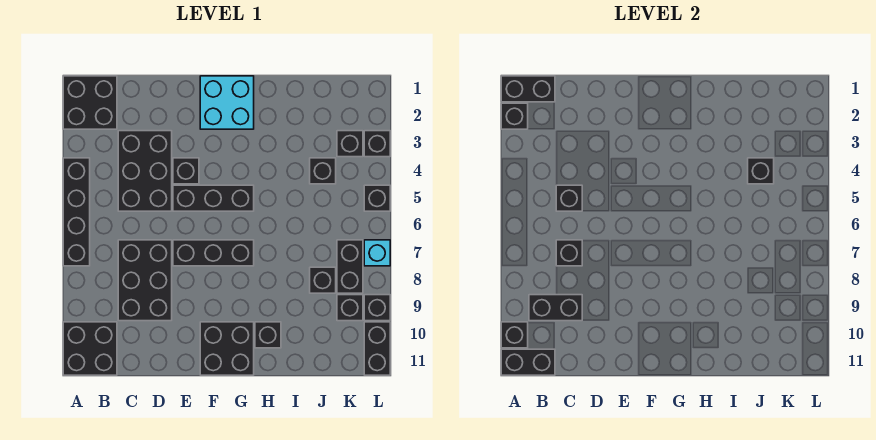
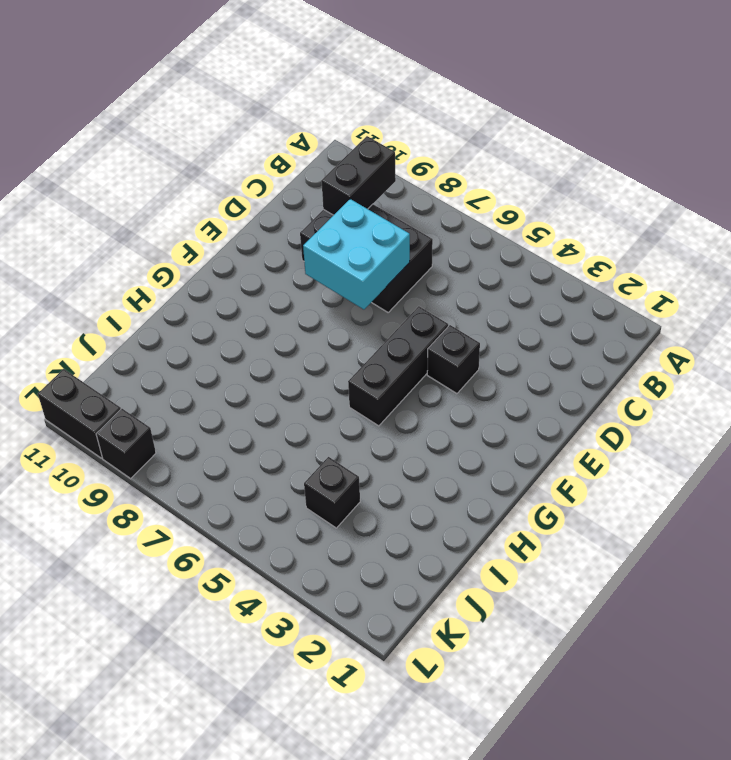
cyan 2x2 brick [303,199,410,309] -> cyan 2x2 brick moved to [200,76,254,129]
none -> black 2x2 brick [63,76,117,129]
none -> black 1x4 brick [63,158,90,266]
none -> black 2x2 brick [63,322,117,375]

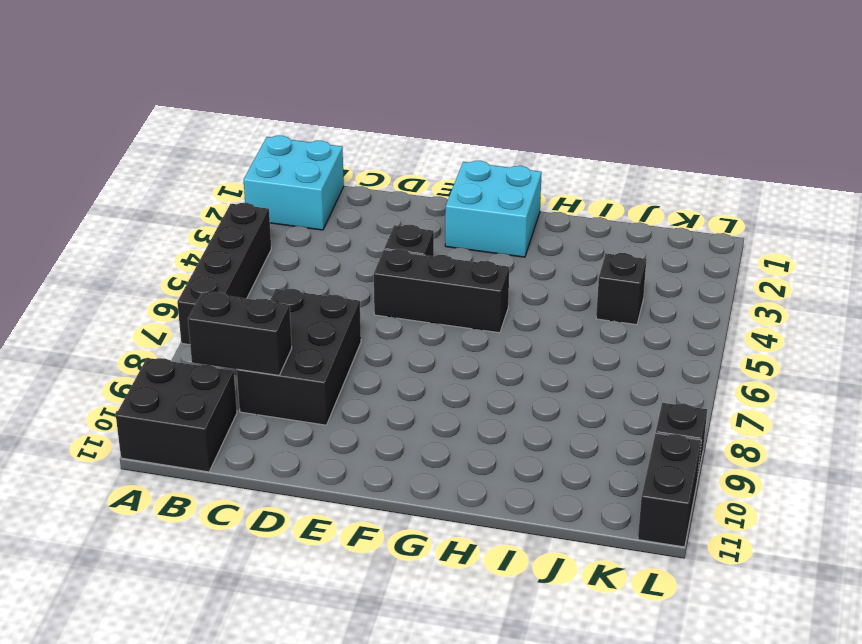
cyan 2x2 brick [244,136,344,230] -> black 2x2 brick [63,76,117,129]
none -> black 2x3 brick [118,131,172,211]
none -> black 1x3 brick [173,240,254,266]
none -> black 2x2 brick [200,322,254,375]

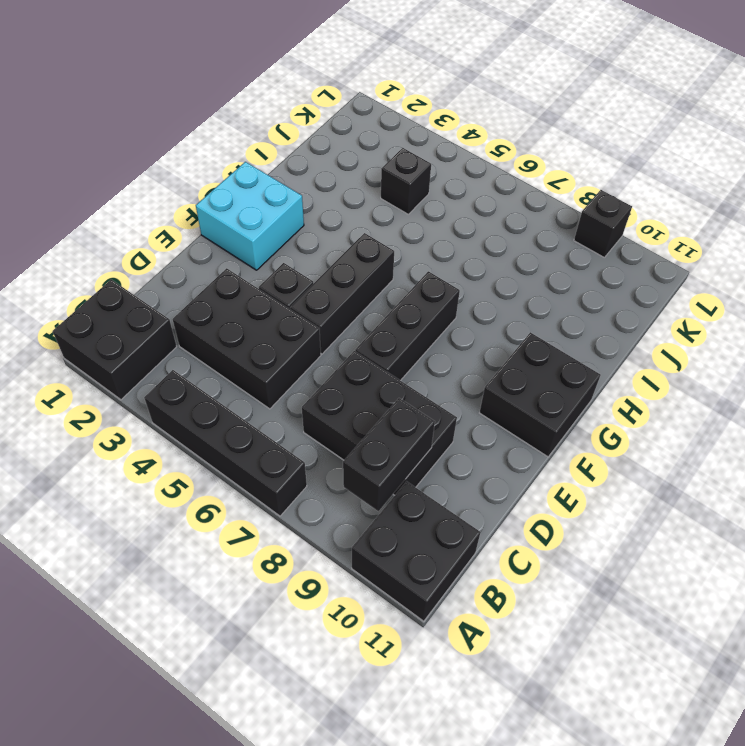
none -> black 1x1 brick [255,322,281,348]
none -> black 1x1 brick [310,267,336,293]
none -> black 1x1 brick [337,131,363,157]

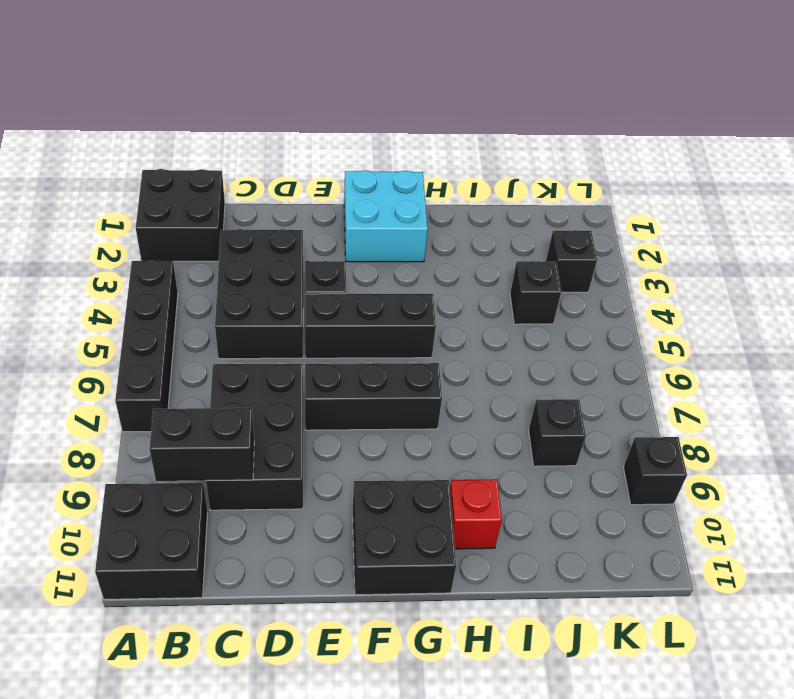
red 1x1 brick [450,479,502,549] -> black 1x1 brick [255,322,281,348]
none -> black 1x2 brick [337,240,363,293]
none -> black 1x1 brick [337,295,363,321]
none -> black 1x1 brick [364,131,390,157]

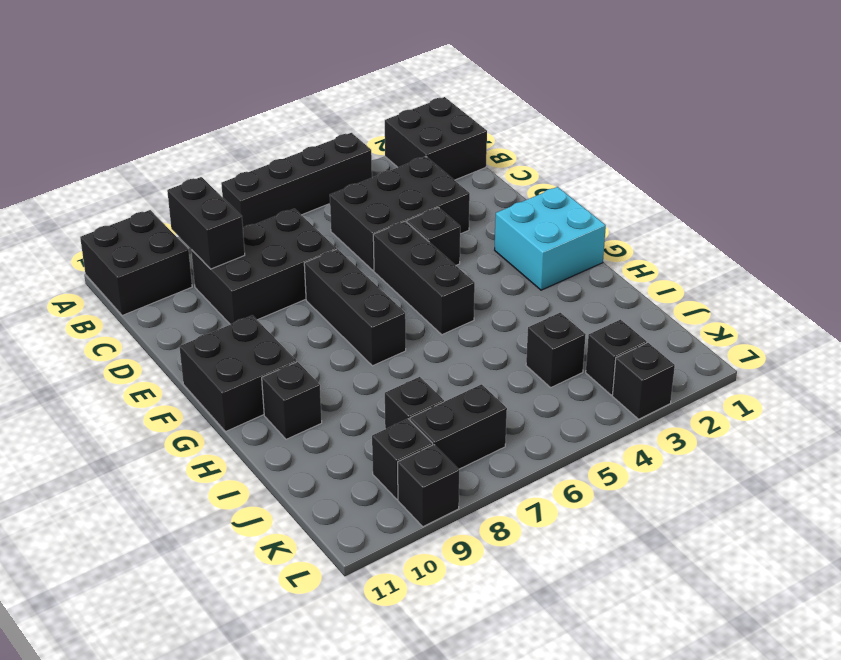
none -> black 1x1 brick [364,185,390,211]
none -> cyan 1x1 brick [364,240,390,266]
none -> black 1x2 brick [364,322,390,375]

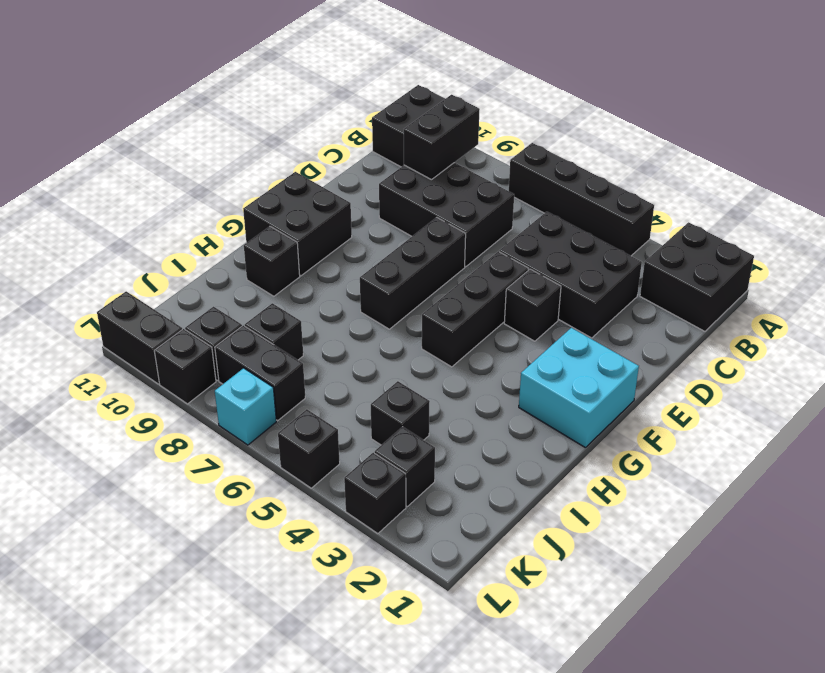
none -> black 1x2 brick [501,76,555,102]
none -> black 1x1 brick [501,103,528,129]
none -> black 1x1 brick [501,322,528,348]

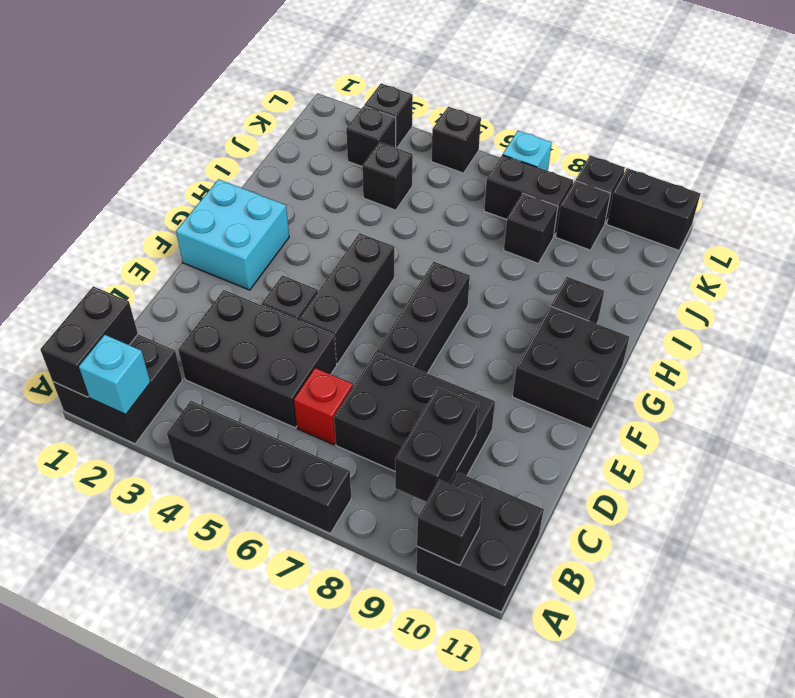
cyan 1x1 brick [79,335,150,414] -> black 1x1 brick [501,103,528,129]
red 1x1 brick [294,368,353,445] -> none
none -> black 1x2 brick [501,349,555,375]
none -> black 1x1 brick [556,185,582,211]
none -> black 1x1 brick [556,240,582,266]

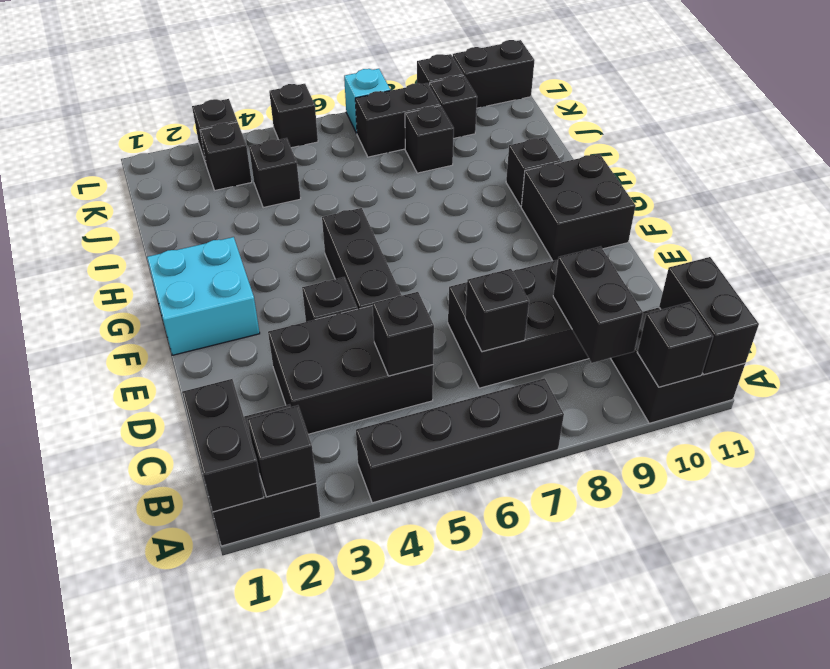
none -> black 1x3 brick [173,240,254,266]
none -> black 1x1 brick [748,158,774,184]

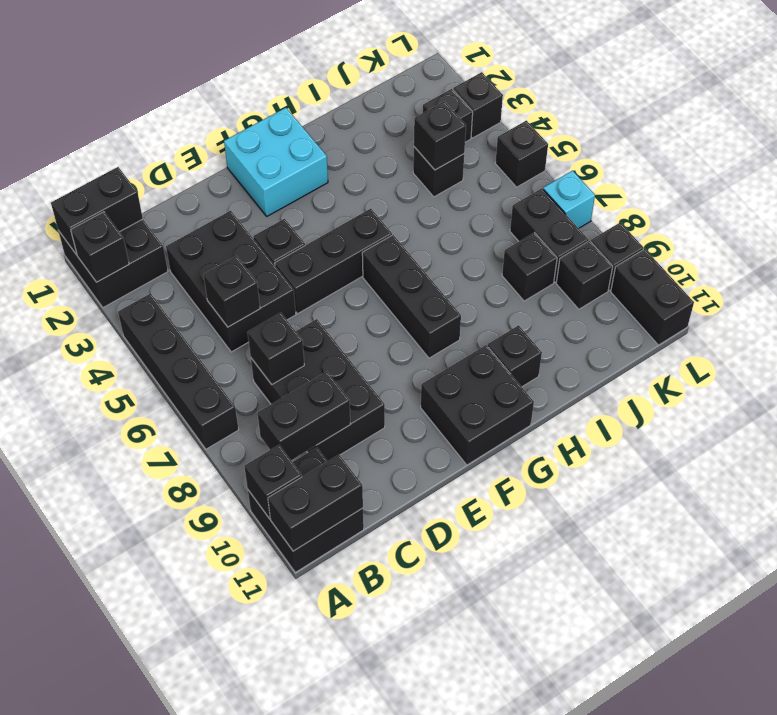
black 1x3 brick [362,235,461,358] -> black 1x3 brick turned to [173,240,254,266]

